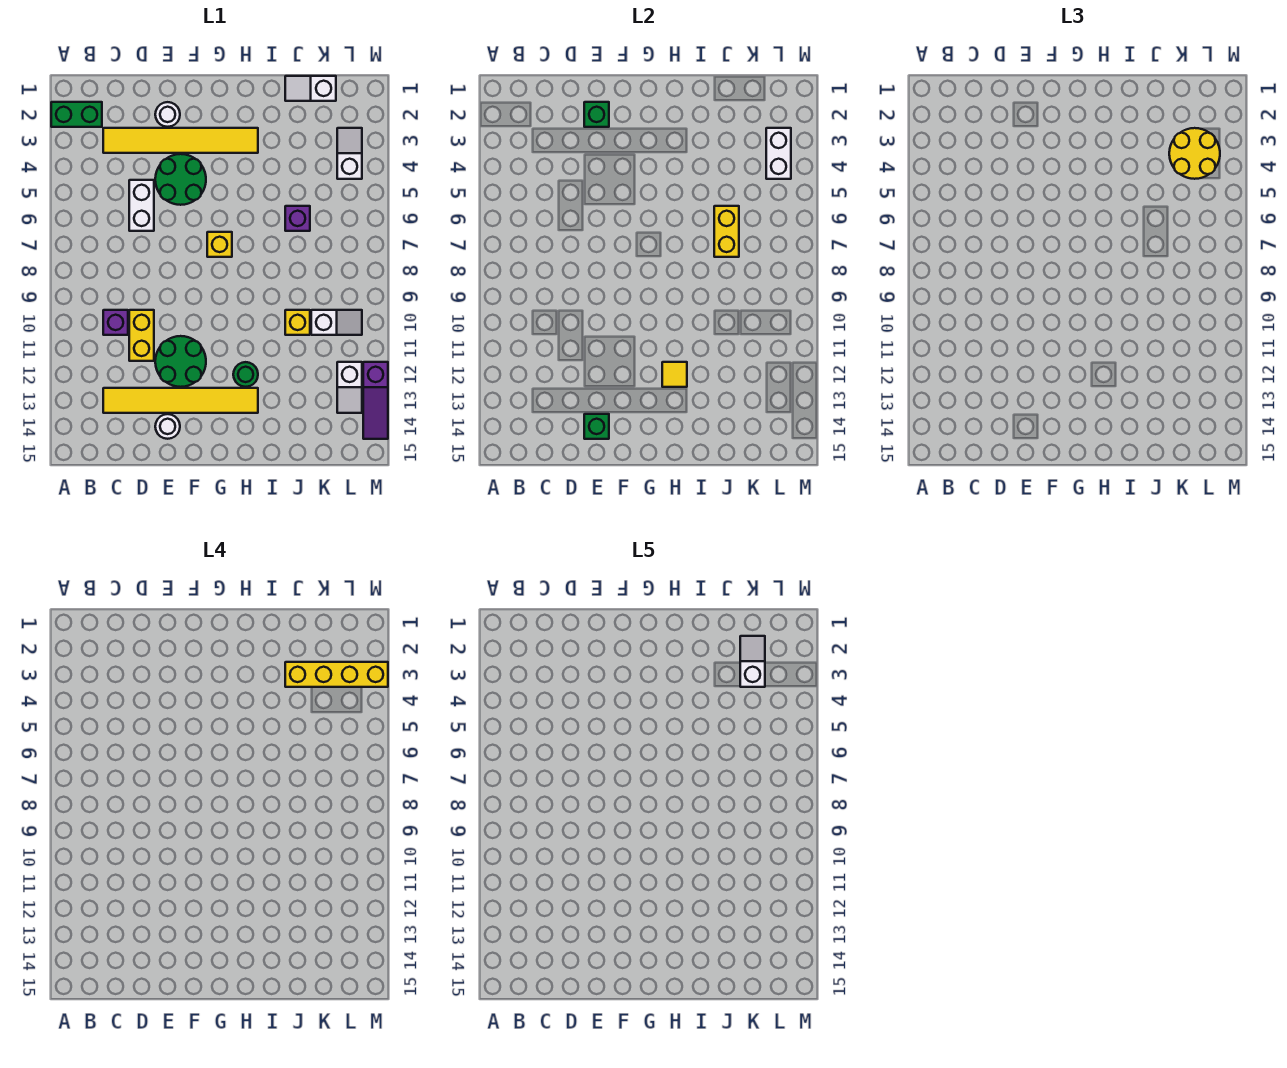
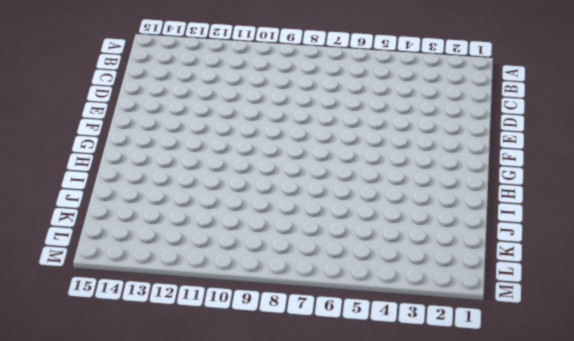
none -> green 1x2 brick [51,102,102,127]
none -> yellow 1x6 tile [103,128,258,153]
none -> purple 1x1 brick [103,310,128,335]

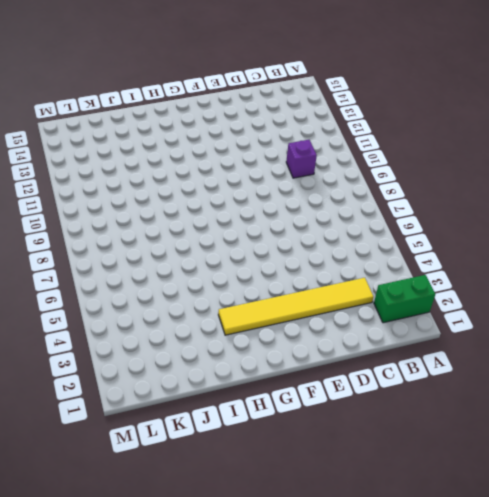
none -> yellow 1x6 tile [103,388,258,413]
none -> white 1x2 brick [129,180,154,231]
none -> yellow 1x2 brick [129,310,154,361]

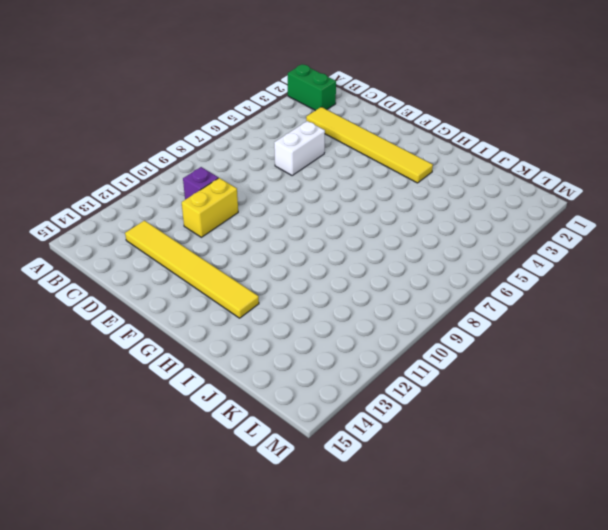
none -> white 1x1 round brick [155,102,180,127]
none -> green 2x2 round brick [155,154,206,205]
none -> green 2x2 round brick [155,336,206,387]

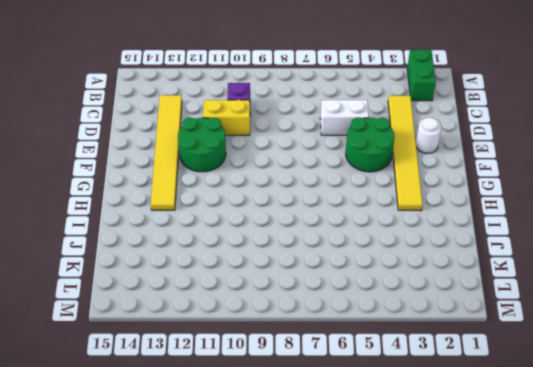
none -> white 1x1 round brick [155,414,180,439]
none -> yellow 1x1 brick [207,232,232,257]
none -> green 1x1 round brick [233,362,258,387]

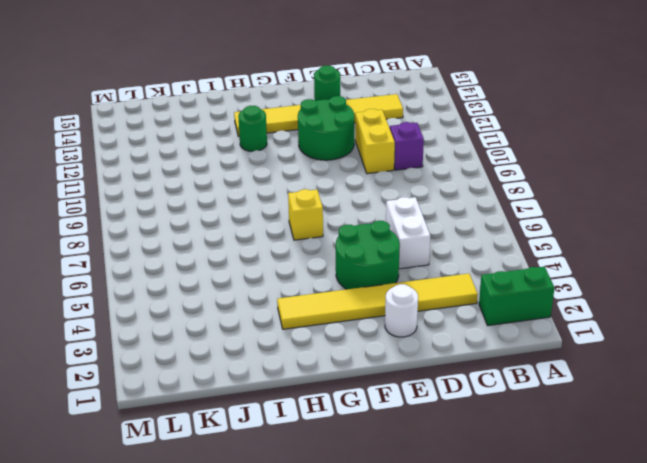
green 1x1 round brick [314,65,340,101] -> white 1x1 round brick [155,414,180,439]
none -> white 1x2 slope [285,76,336,101]
none -> purple 1x1 brick [285,206,310,231]
none -> yellow 1x1 brick [285,310,310,335]

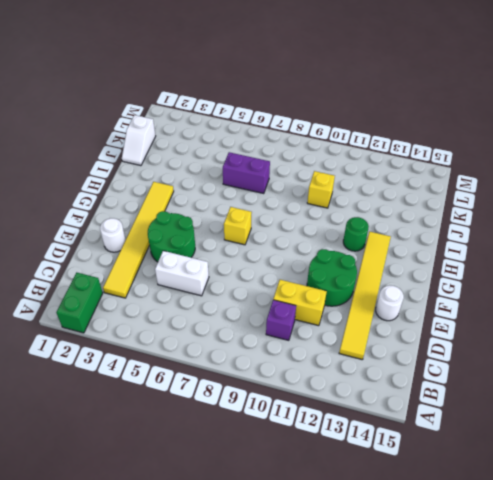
purple 1x2 brick [223,152,270,194] -> purple 1x1 brick [285,206,310,231]
none -> white 1x2 slope [311,310,362,335]
none -> white 1x2 slope [337,128,362,179]
none -> white 1x2 slope [337,362,362,413]

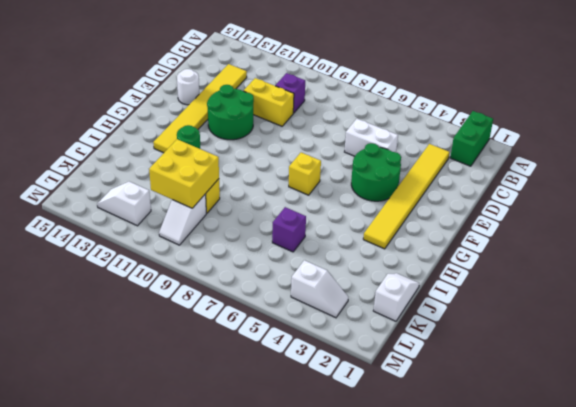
yellow 2x2 brick [149,139,219,208] -> none
none -> white 1x1 round brick [155,102,180,127]
none -> purple 1x3 slope [363,362,388,439]
none -> green 1x1 brick [584,102,609,127]

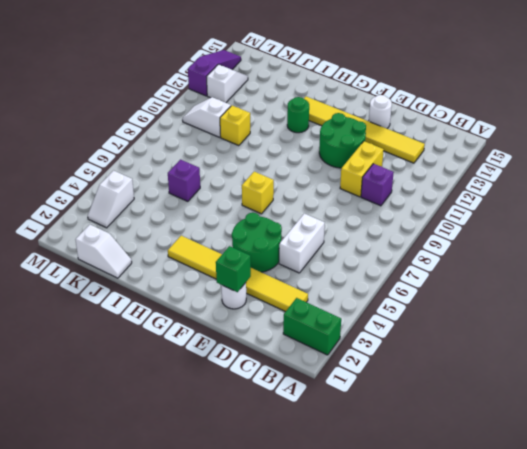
none -> green 1x1 brick [584,414,609,439]
none -> yellow 1x1 tile [662,362,687,387]
none -> yellow 1x2 brick [714,206,739,257]

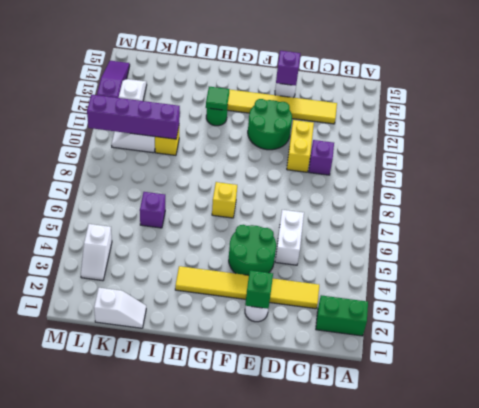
purple 1x1 brick [276,51,300,86] -> green 1x1 brick [584,414,609,439]
green 1x1 tile [206,87,230,110] -> yellow 1x1 tile [662,362,687,387]
purple 1x4 brick [87,95,180,139] -> none
none -> yellow 1x2 brick [714,206,739,257]
none -> white 1x2 brick [766,128,791,179]
none -> yellow 2x2 round brick [1169,128,1220,179]

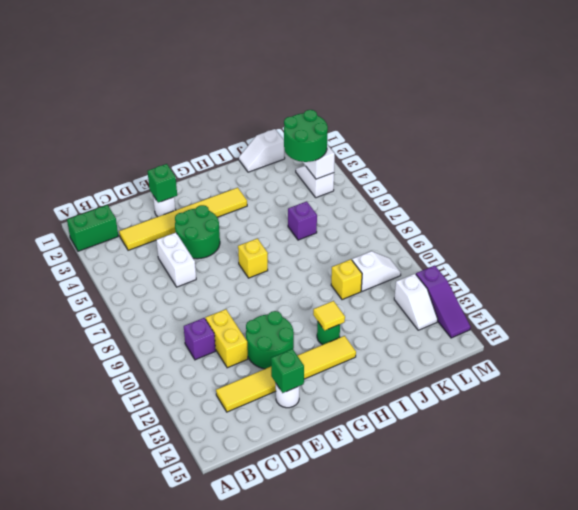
green 2x2 round brick [284,110,328,162] -> yellow 2x2 round brick [1169,128,1220,179]
none -> yellow 1x2 brick [714,206,739,257]
none -> yellow 1x4 brick [285,662,388,687]
none -> white 1x2 slope [740,636,765,687]

